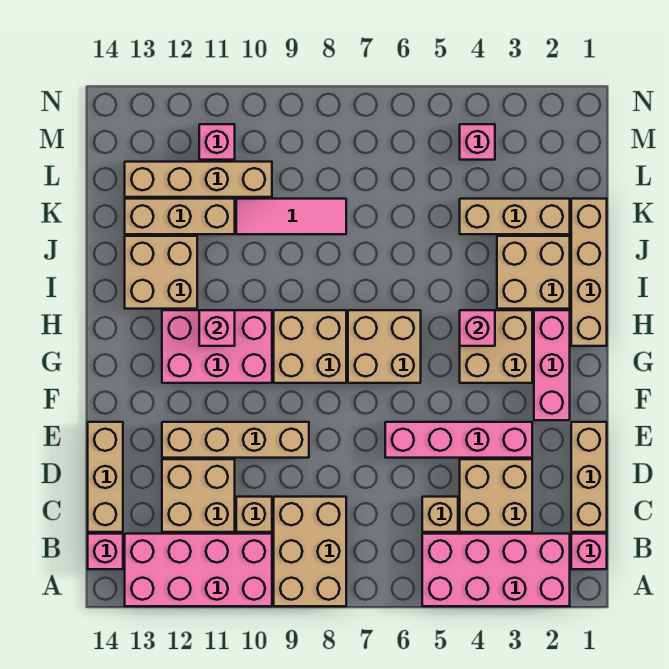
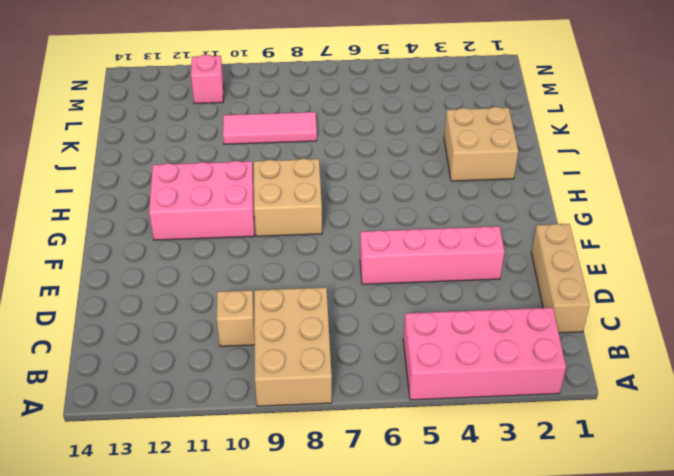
none -> pink 2x4 brick [125,534,272,606]
none -> pink 1x1 brick [571,534,607,569]
none -> pink 1x1 brick [88,534,123,569]

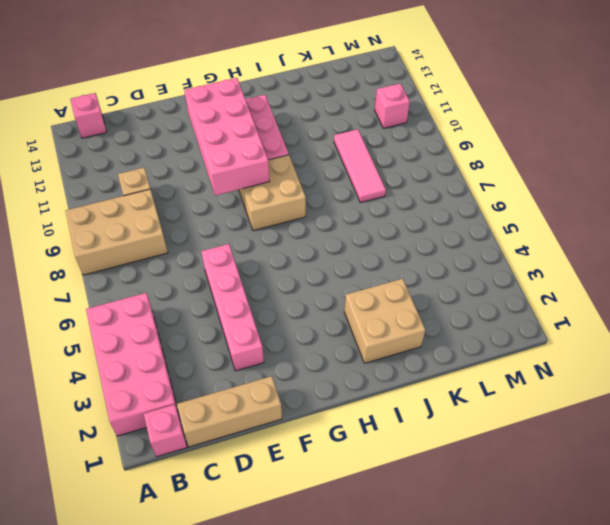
pink 2x4 brick [184,78,270,195] -> pink 2x4 brick moved to [125,534,272,606]
none -> tan 2x2 brick [460,459,532,532]
none -> tan 1x1 brick [422,497,458,532]
none -> tan 2x2 brick [162,459,235,532]

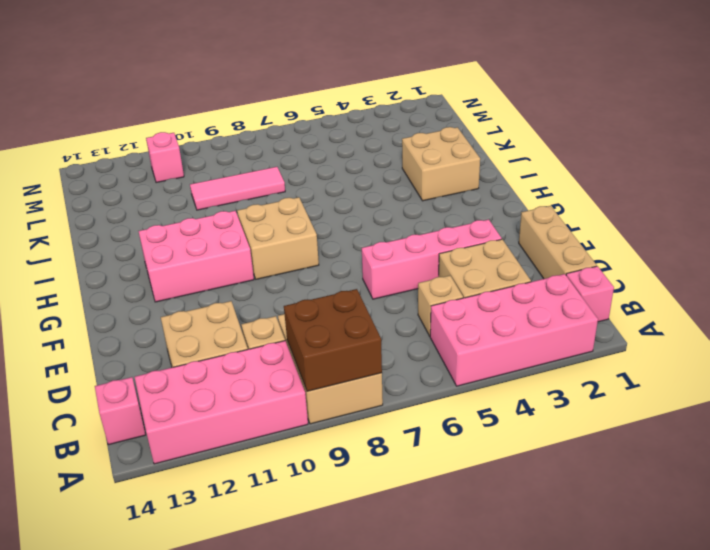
brown 2x2 brick [284,289,382,391] -> none
none -> tan 1x3 brick [88,422,123,532]
none -> tan 1x4 brick [162,422,309,458]
none -> pink 1x3 brick [534,310,570,420]

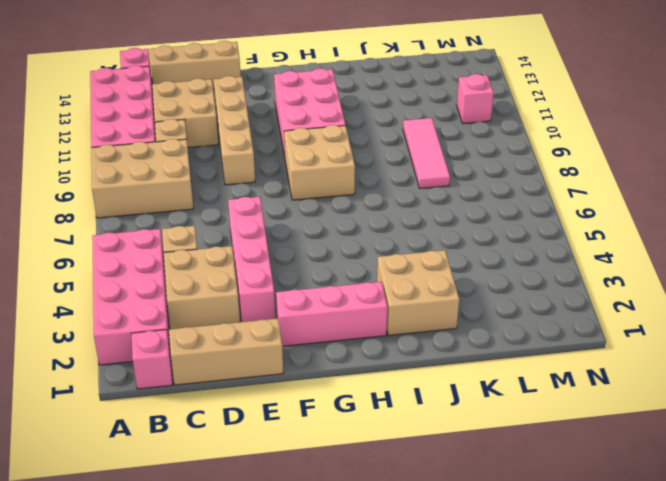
none -> tan 2x2 brick [460,310,532,383]
none -> tan 2x2 brick [348,310,421,383]
none -> tan 1x4 brick [571,199,607,346]

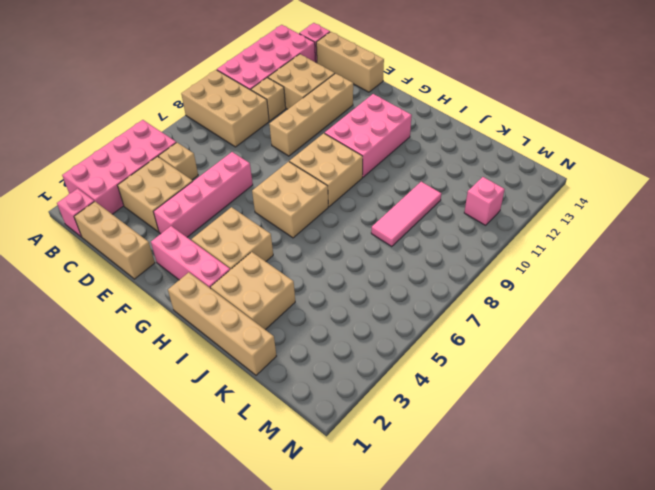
none -> tan 2x2 brick [125,236,197,309]
none -> tan 1x3 brick [460,199,570,234]
none -> tan 1x3 brick [125,199,235,234]

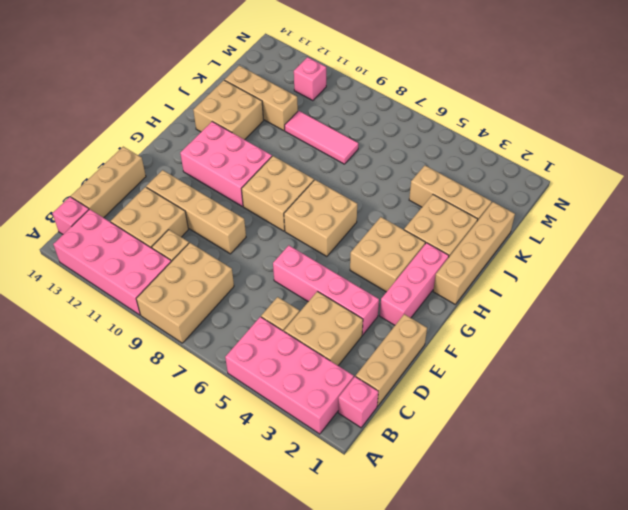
none -> tan 1x4 brick [125,162,272,197]
none -> pink 1x1 brick [460,124,495,160]
none -> pink 1x1 brick [460,310,495,346]

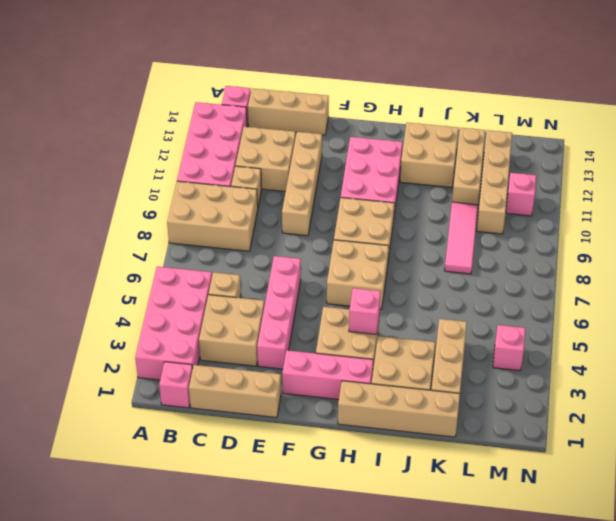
none -> pink 1x1 brick [199,310,235,346]

